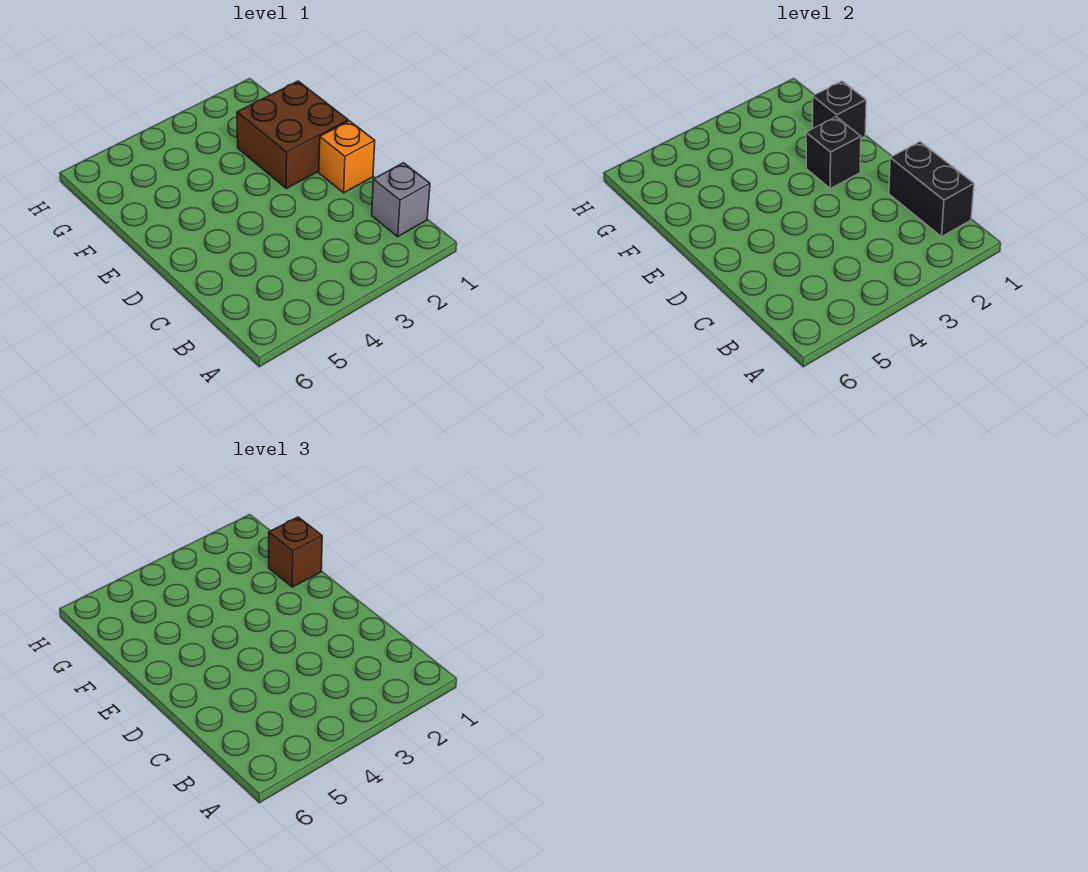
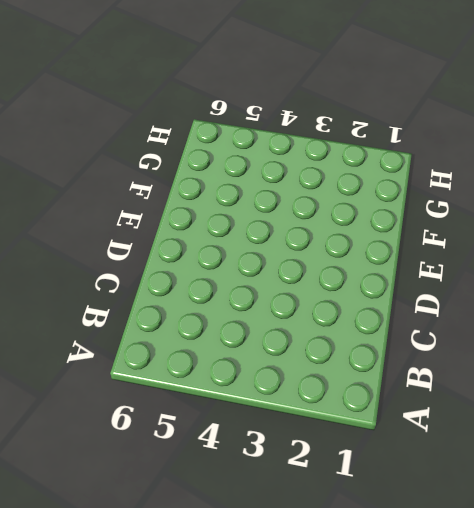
none -> grey 1x1 brick [372,163,430,237]
none -> orange 1x1 brick [319,121,375,193]

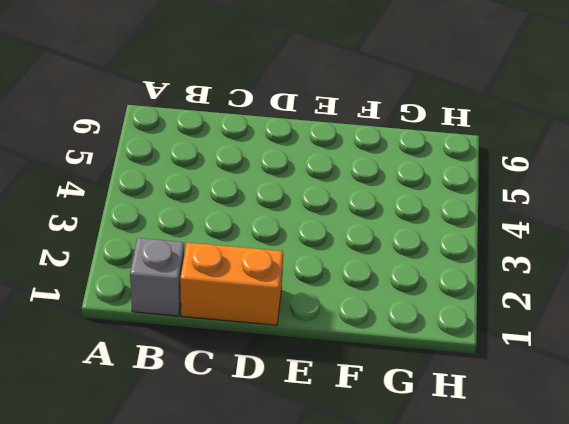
orange 1x2 brick [180,242,283,325] -> orange 1x1 brick [319,121,375,193]
none -> brown 2x2 brick [237,81,348,188]
none -> black 1x2 brick [889,142,974,237]

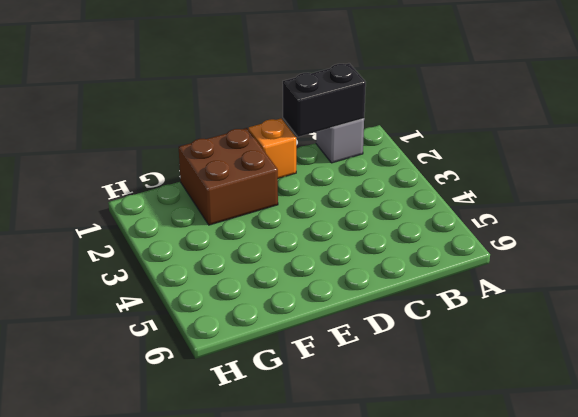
none -> black 1x1 brick [806,117,861,188]
none -> black 1x1 brick [813,81,866,138]

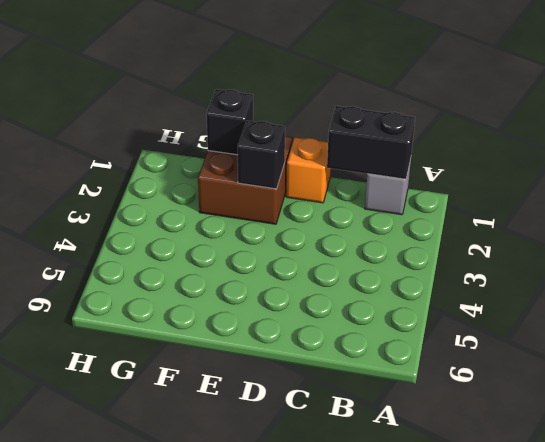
none -> brown 1x1 brick [269,517,322,587]

